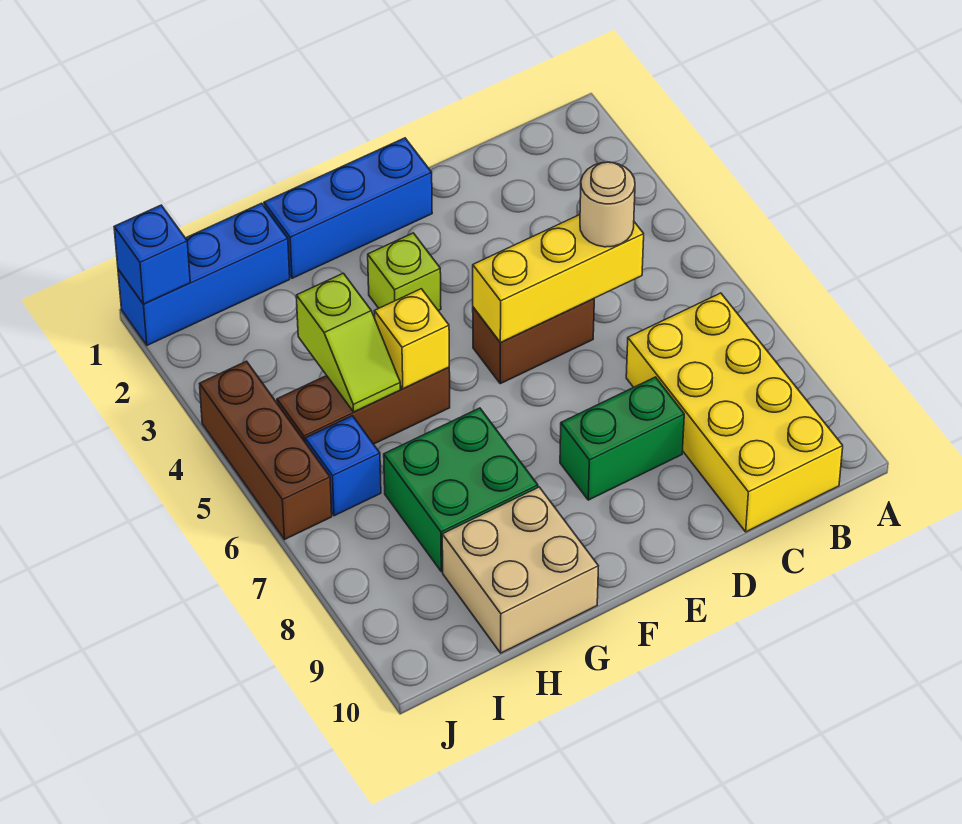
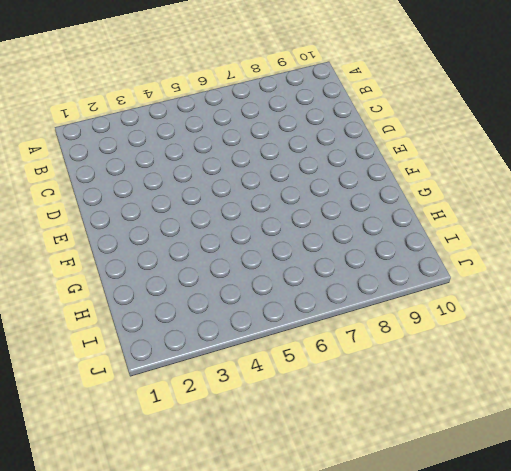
none -> yellow 2x4 brick [626,293,843,532]
none -> brown 1x2 brick [473,299,594,384]
none -> green 1x2 brick [560,377,684,500]

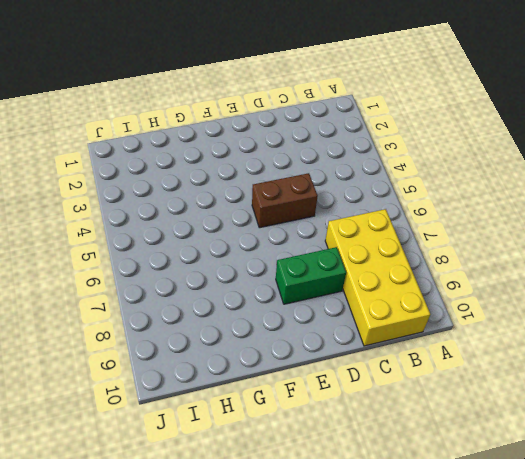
none -> blue 1x3 brick [264,138,432,278]
none -> lime 1x1 brick [368,233,441,311]
none -> brown 1x3 brick [277,367,450,444]

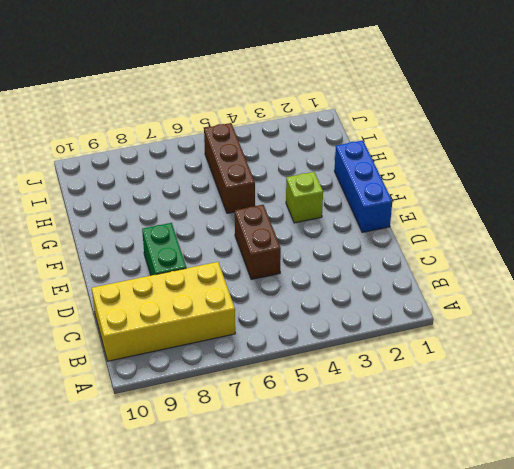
none -> green 2x2 brick [384,408,538,572]
none -> tan 2x2 brick [442,487,598,653]
none -> blue 1x3 brick [118,203,290,345]

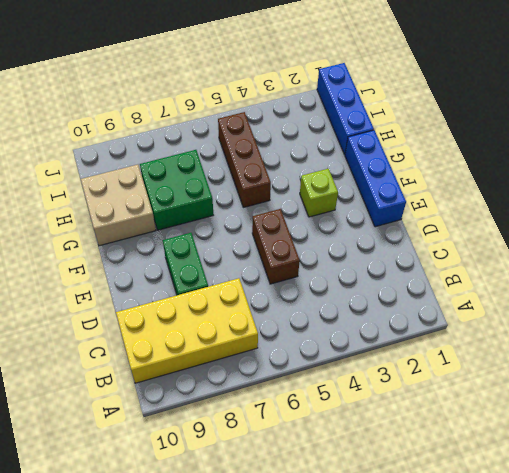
none -> blue 1x1 brick [305,416,381,516]
none -> brown 1x3 brick [200,361,332,540]
none -> yellow 1x3 brick [473,215,644,342]

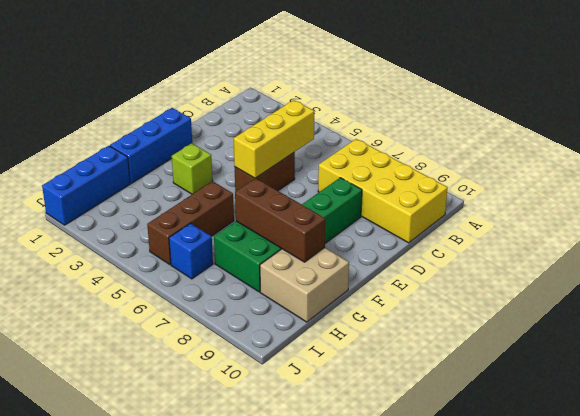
brown 1x3 brick [235,178,325,262] -> brown 1x3 brick moved to [200,361,332,540]
none -> yellow 1x1 brick [374,289,449,389]
none -> lime 1x2 slope [296,273,400,412]
none -> blue 1x1 brick [114,205,190,304]

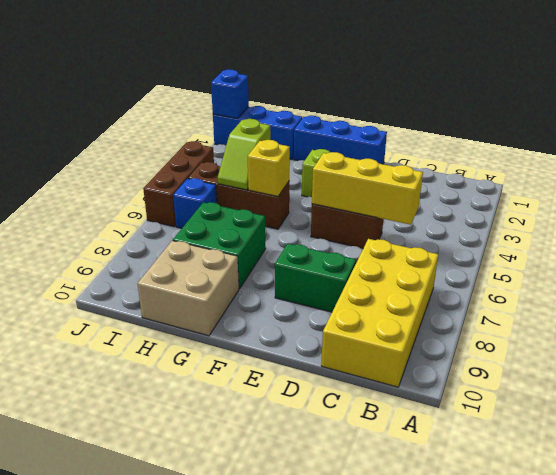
none -> tan 1x1 round brick [580,162,635,247]

